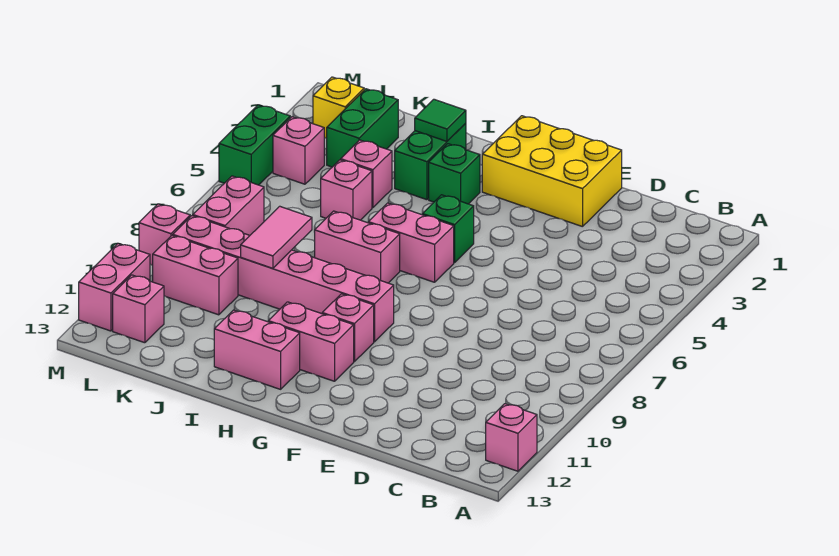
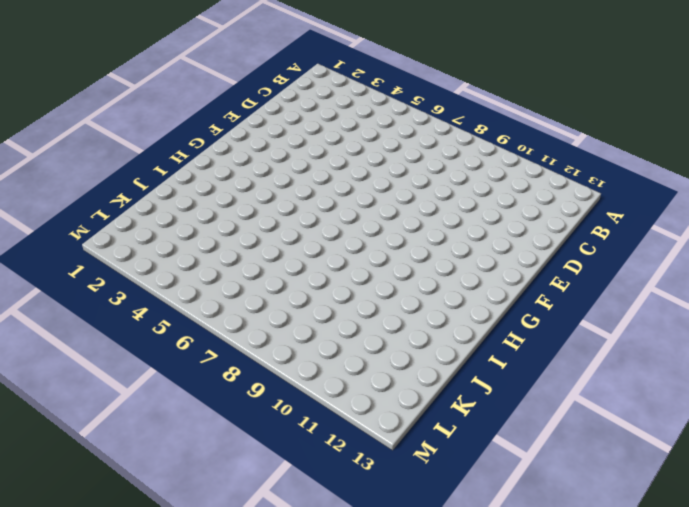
none -> pink 1x1 brick [486,404,537,471]
none -> yellow 2x3 brick [482,116,622,227]
none -> green 1x1 brick [422,195,474,263]

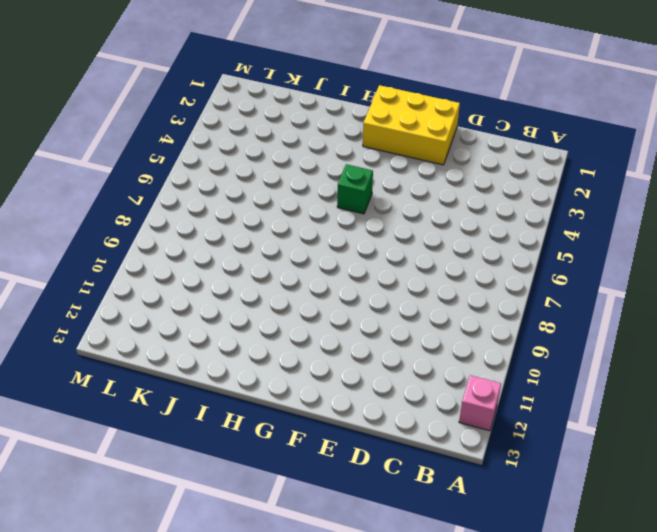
none -> pink 1x2 brick [368,203,454,282]
none -> pink 1x6 brick [173,216,394,342]
none -> pink 1x1 brick [322,294,374,362]

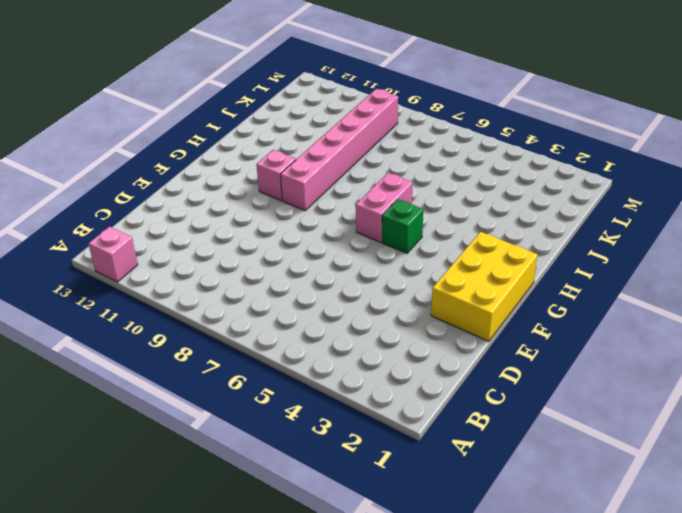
none -> pink 1x2 brick [268,302,354,381]
none -> green 1x1 brick [429,144,480,204]
none -> pink 1x2 brick [315,211,400,283]

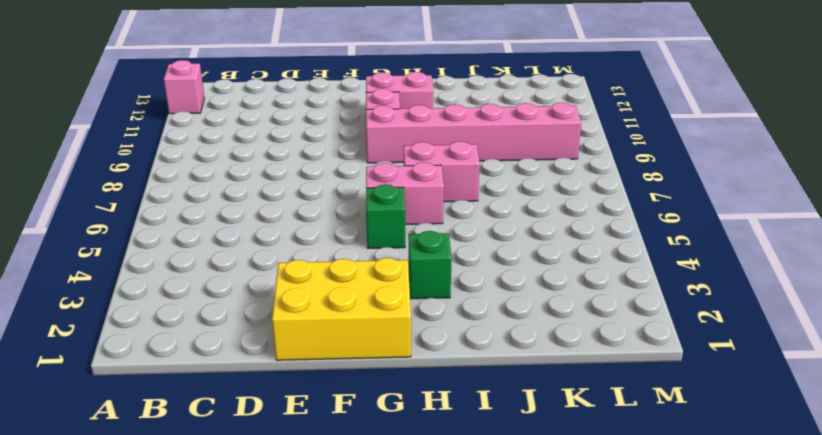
none -> pink 1x2 brick [214,310,300,389]
none -> green 1x2 brick [395,123,466,200]
none -> pink 1x1 brick [341,140,392,208]

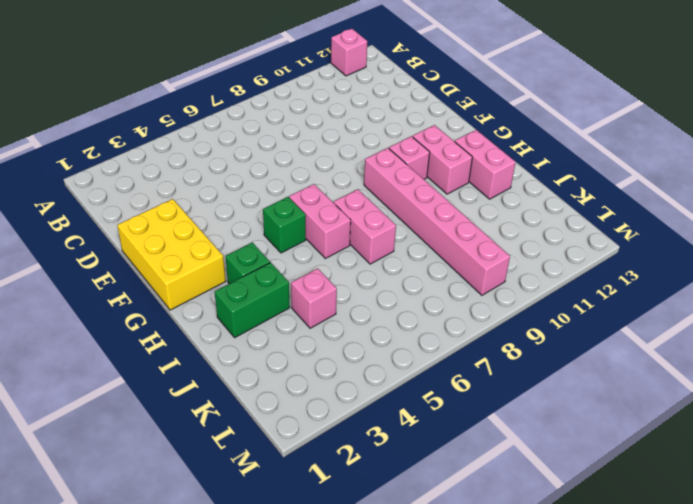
none -> pink 1x1 brick [321,160,372,220]
none -> green 1x2 brick [326,89,398,167]
none -> pink 1x2 brick [153,235,238,315]

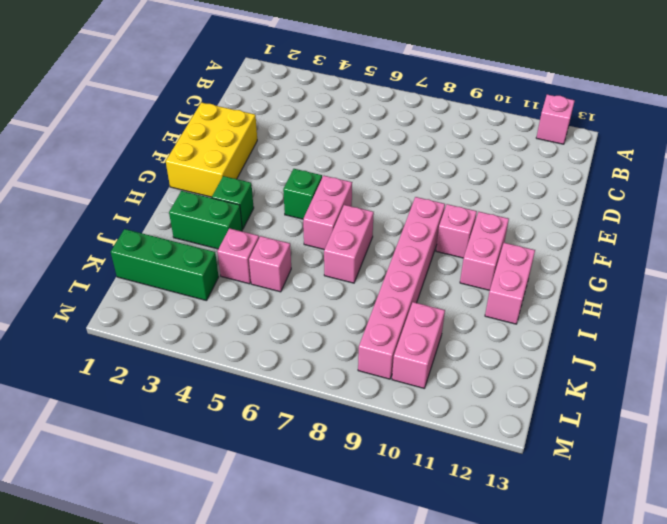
green 1x3 brick [111,229,219,301] -> green 1x2 brick [326,89,398,167]
none -> yellow 1x1 brick [313,77,364,138]
none -> pink 1x1 brick [273,117,324,184]
none -> pink 1x2 brick [193,176,264,235]

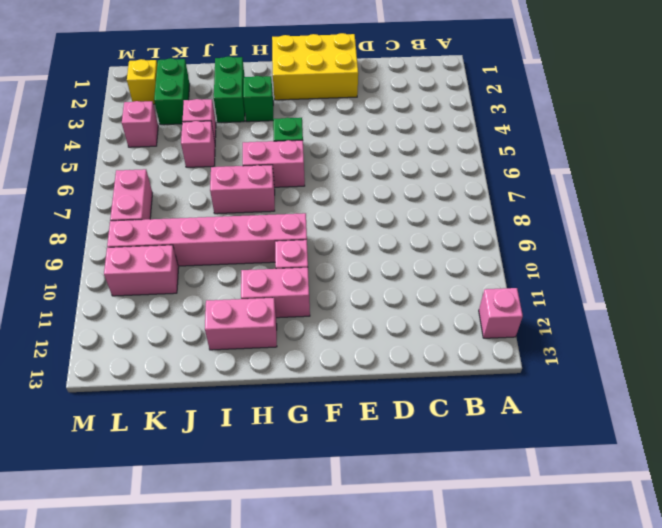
none -> pink 1x1 brick [113,275,164,343]
none -> green 1x2 brick [219,105,290,185]
none -> pink 1x1 brick [139,204,190,265]

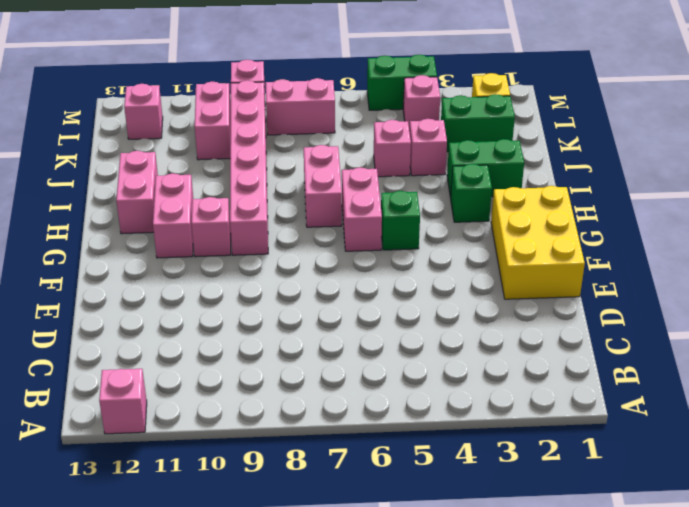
none -> pink 1x2 brick [79,244,150,331]
none -> green 1x1 tile [415,99,466,141]
none -> pink 1x2 tile [241,206,312,268]

